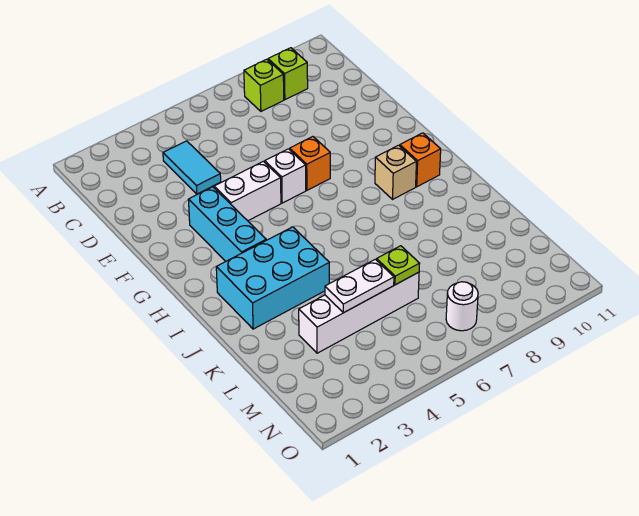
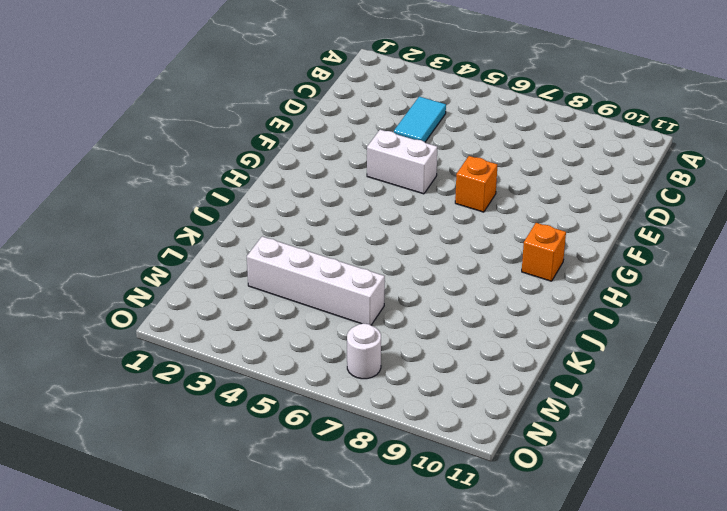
none -> lime 1x1 brick [244,59,284,111]
none -> lime 1x1 brick [268,48,308,100]
none -> cyan 1x3 brick [188,187,266,261]

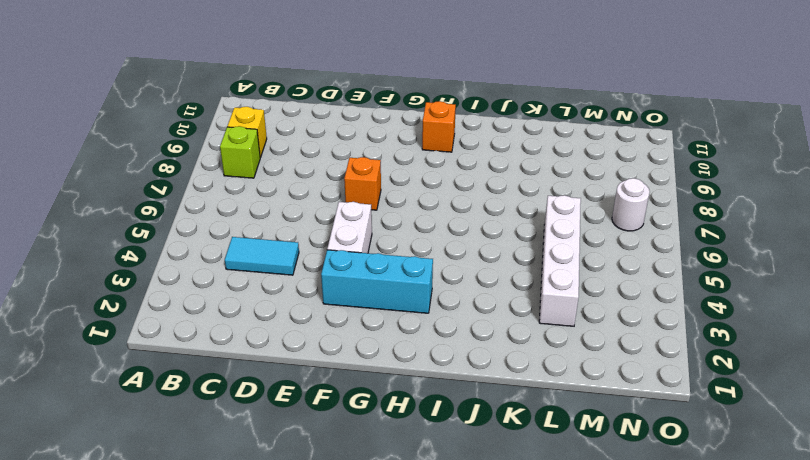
yellow 1x1 brick [227,107,267,157] -> lime 1x1 brick [268,48,308,100]
none -> white 1x1 brick [265,149,306,203]
none -> tan 1x1 brick [375,145,416,199]
none -> cyan 2x3 brick [216,227,329,329]

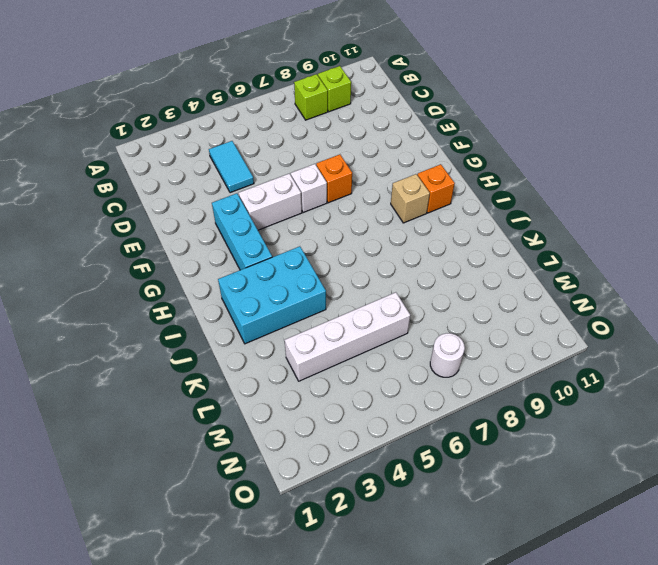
none -> white 1x2 plate [325,259,394,313]
none -> lime 1x1 plate [377,246,420,285]

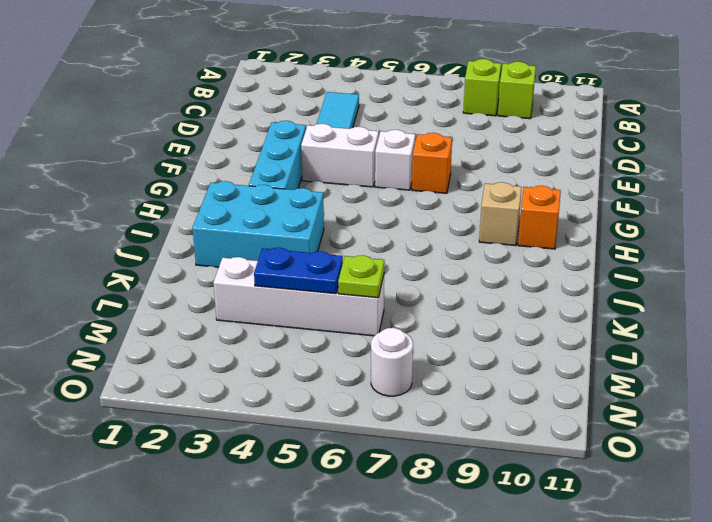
blue 1x2 plate [254,248,343,294] -> white 1x2 plate [325,259,394,313]

